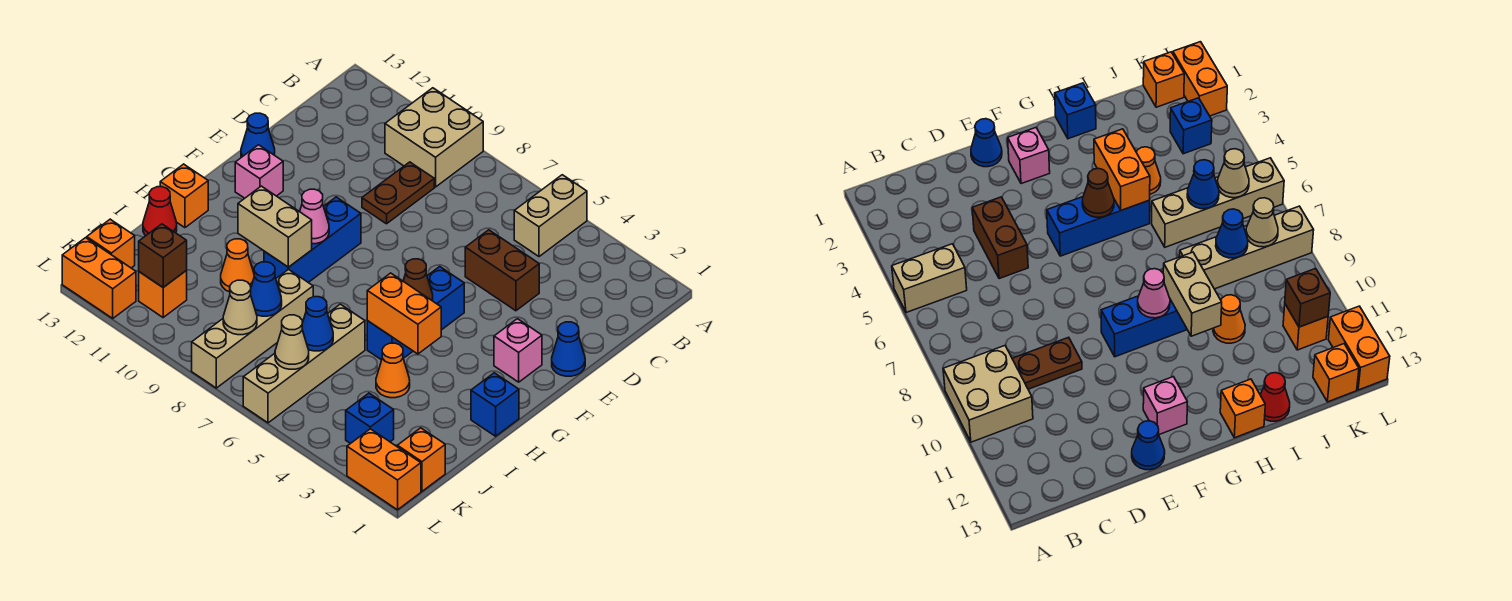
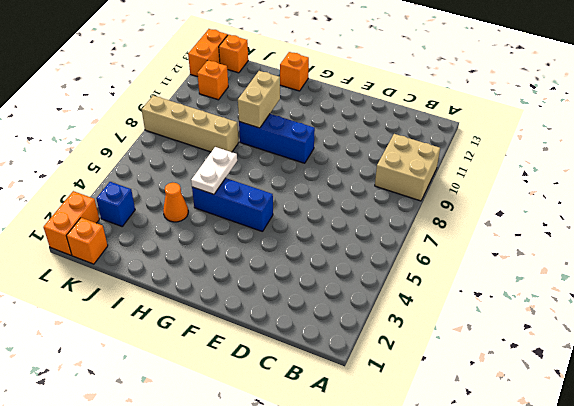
white 1x2 plate [191,147,237,194] -> orange 1x2 brick [367,273,441,354]
none -> tan 1x2 brick [514,175,587,257]
none -> brown 1x2 plate [362,162,434,224]
none -> brown 1x2 brick [465,230,539,311]
none -> blue 1x1 cone [552,322,585,376]

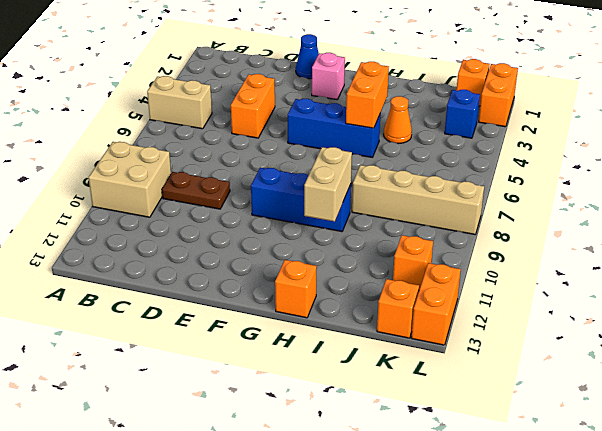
orange 1x2 brick [231,74,275,138] -> brown 1x2 brick [465,230,539,311]
none -> blue 1x1 cone [241,113,275,157]
none -> pink 1x1 brick [235,145,283,198]
none -> blue 1x1 brick [471,373,519,436]
none -> tan 1x4 brick [243,304,365,423]

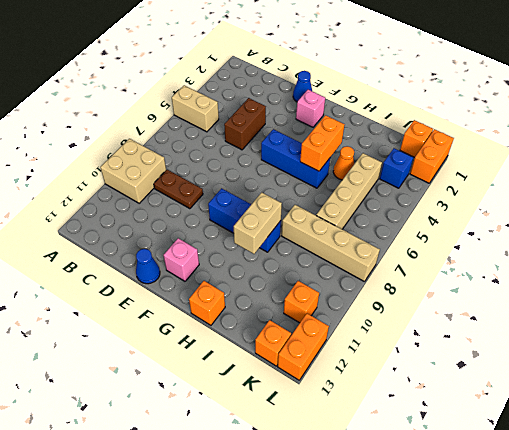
tan 1x4 brick [316,153,382,229] -> tan 1x4 brick turned to [243,304,365,423]
none -> blue 1x1 brick [471,373,519,436]
none -> orange 1x1 cone [221,239,254,292]
none -> red 1x1 cone [143,187,177,236]
none -> brown 1x1 cone [403,259,433,301]

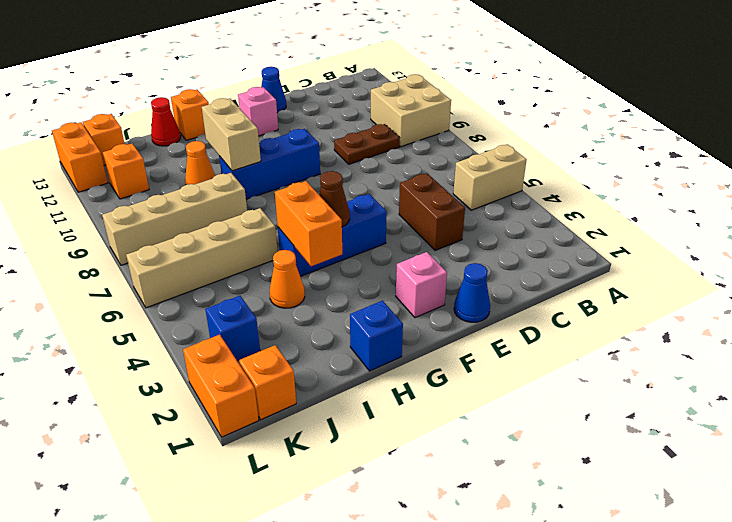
none -> pink 1x1 cone [300,189,329,244]
none -> blue 1x1 cone [302,297,333,351]
none -> blue 1x1 cone [251,262,282,316]
none -> tan 1x1 cone [275,315,309,369]

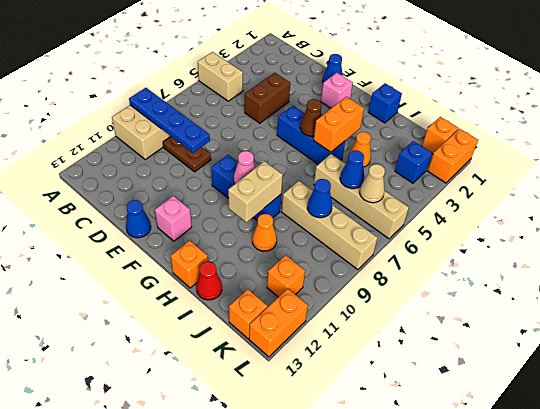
blue 1x4 plate [129,88,210,153] -> none
none -> tan 1x1 cone [223,280,257,335]
none -> brown 1x1 brick [139,224,187,287]

